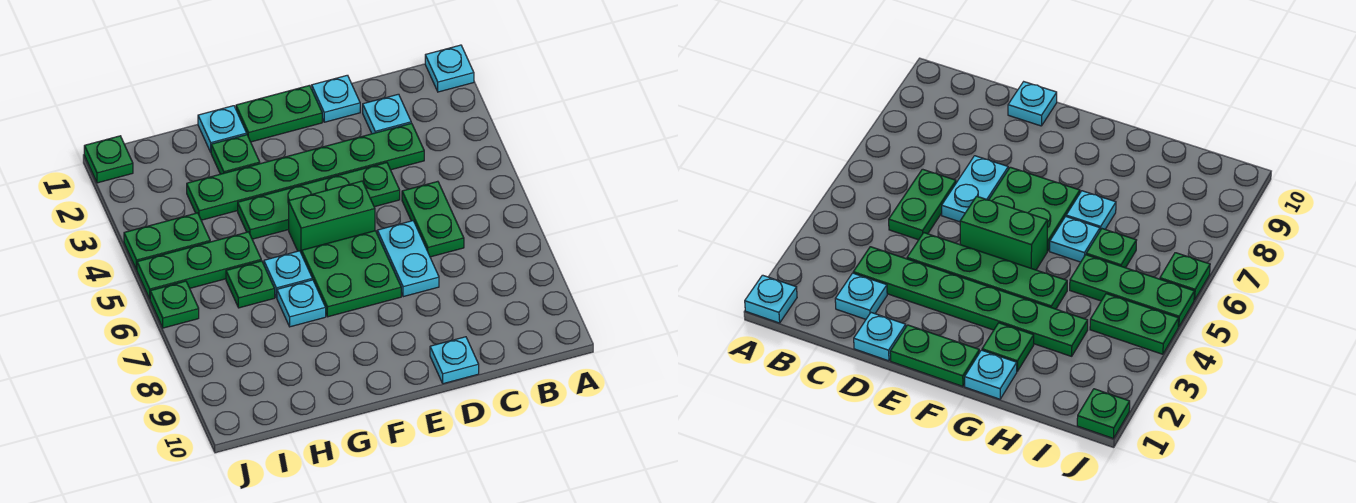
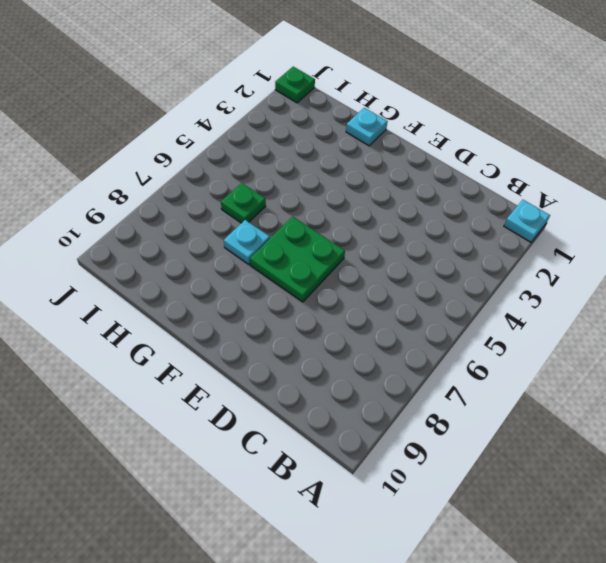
none -> cyan 1x1 plate [363,94,411,134]
none -> green 1x6 plate [187,123,424,220]
none -> green 1x2 plate [402,181,464,257]

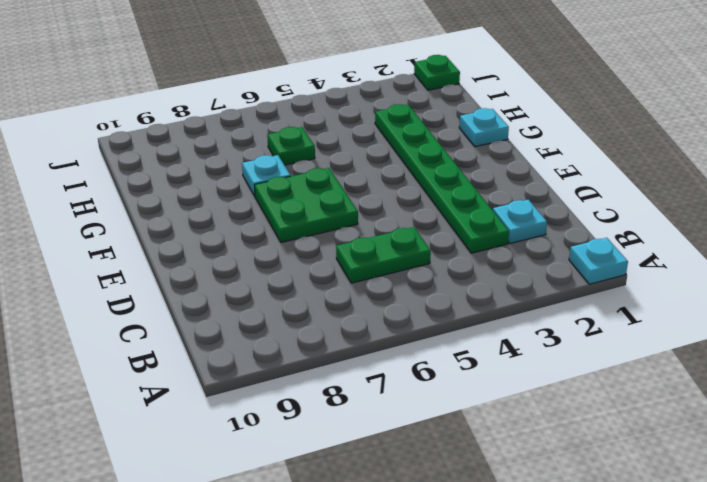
none -> cyan 1x1 plate [312,75,360,122]
none -> green 1x4 plate [238,163,400,239]
none -> cyan 1x2 plate [377,221,439,297]

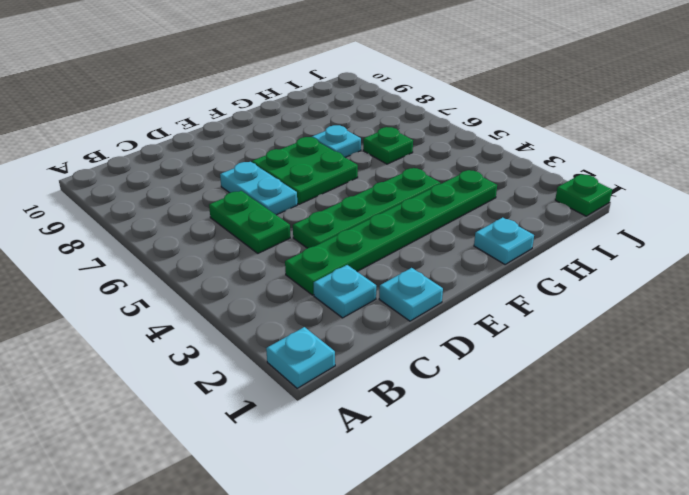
none -> cyan 1x1 plate [430,337,479,384]
none -> green 1x2 plate [236,85,322,142]
none -> green 1x2 brick [289,181,375,254]

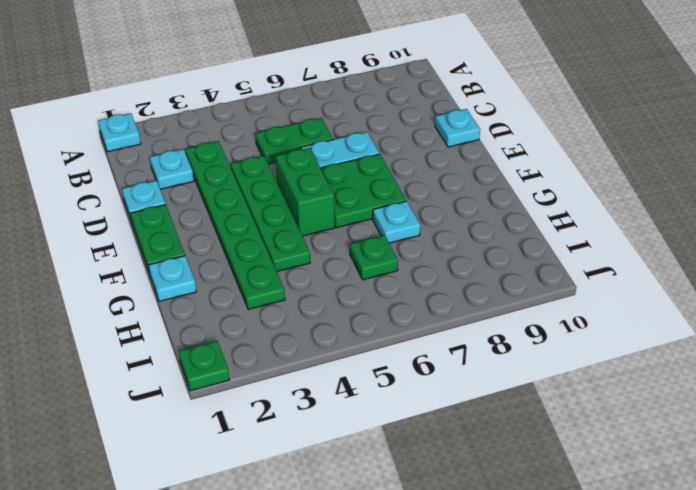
none -> green 1x1 plate [211,135,260,174]
none -> cyan 1x1 plate [264,251,312,298]
none -> green 1x3 plate [137,232,261,299]

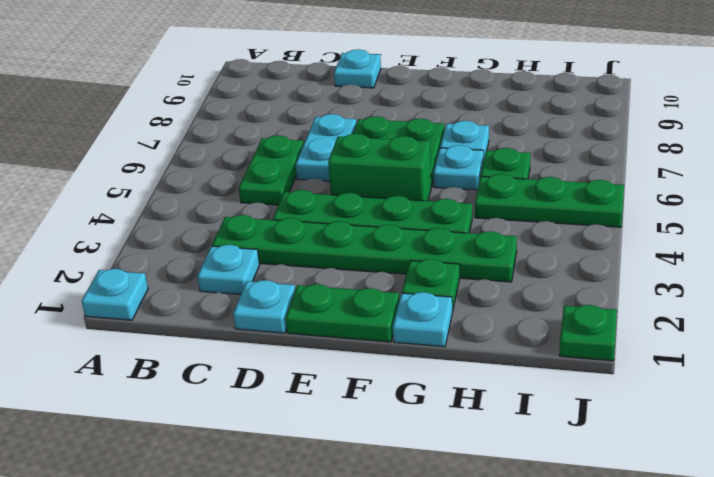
none -> green 1x2 plate [124,213,210,270]
none -> green 1x1 plate [150,281,199,328]

